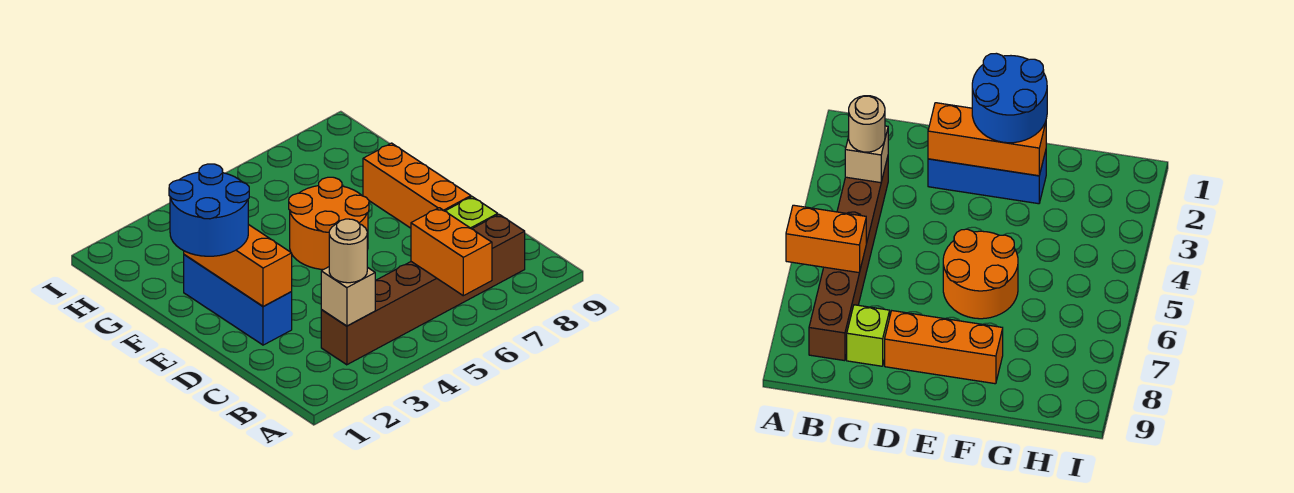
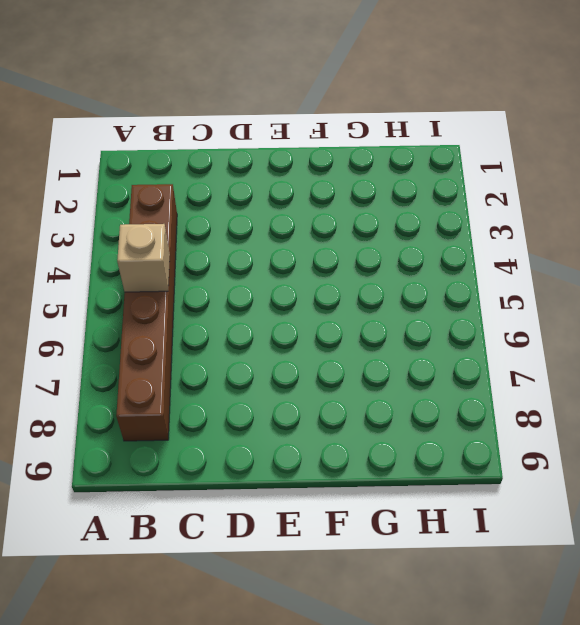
tan 1x1 brick [117,224,170,292] -> tan 1x1 brick moved to [321,267,375,326]
none -> lime 1x1 brick [446,197,498,229]
none -> blue 1x3 brick [184,255,292,345]

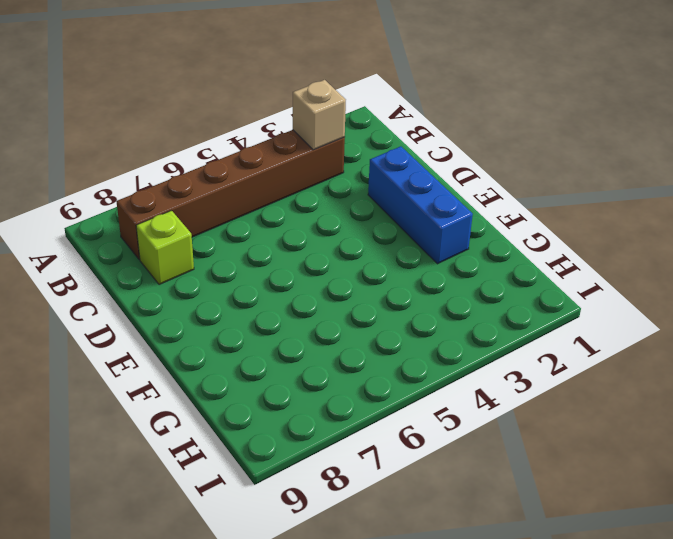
none -> orange 1x3 brick [363,143,471,228]
none -> orange 2x2 round brick [289,177,369,270]

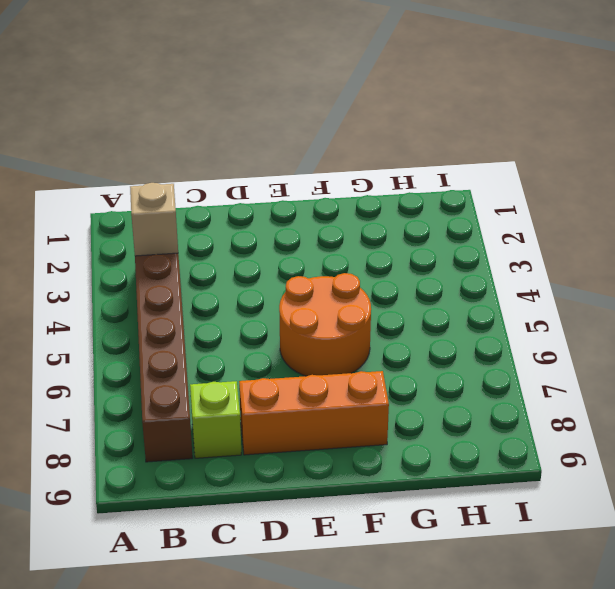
none -> blue 1x3 brick [184,255,292,345]
none -> orange 1x2 brick [411,208,492,296]

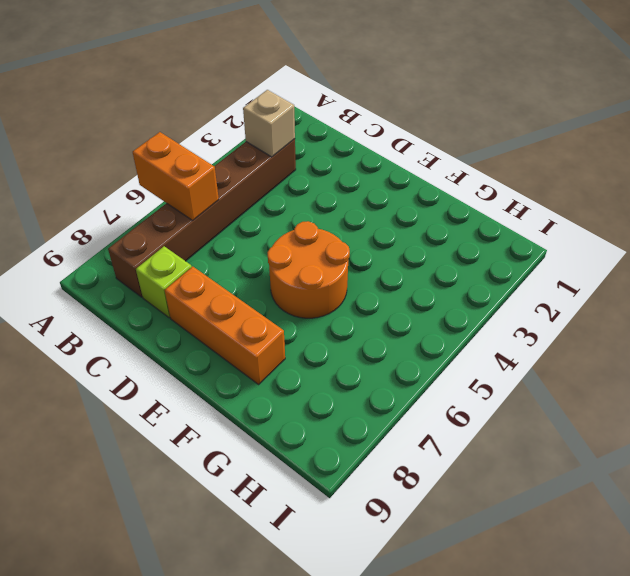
none -> blue 1x3 brick [184,255,292,345]
none -> orange 1x3 brick [184,224,292,307]

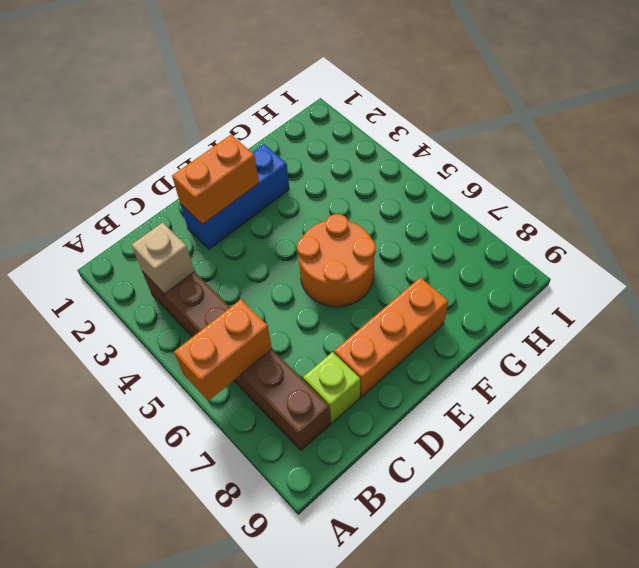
orange 1x2 brick [172,135,259,224] -> orange 1x3 brick [184,224,292,307]
none -> tan 1x1 round brick [329,219,367,283]
none -> blue 2x2 round brick [169,164,249,256]

